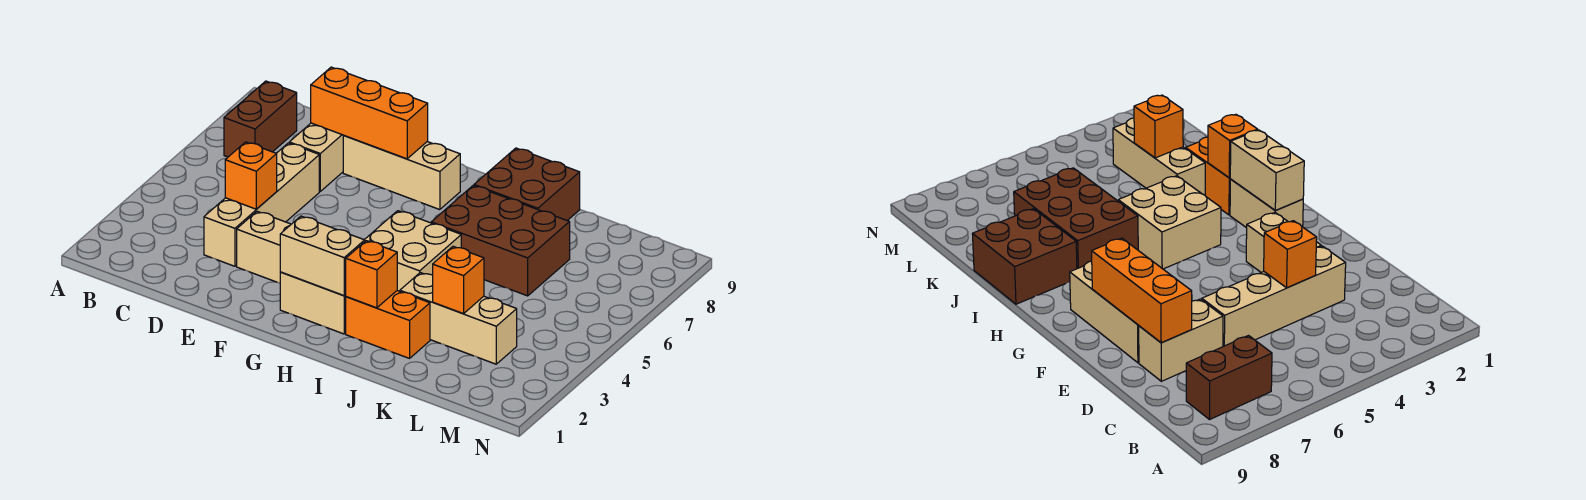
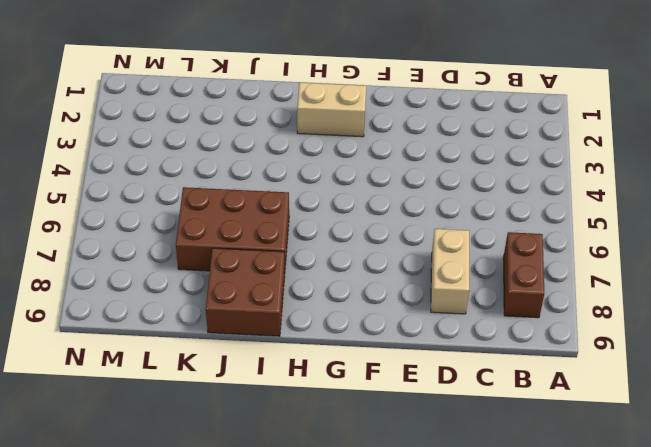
none -> tan 1x4 brick [204,143,319,266]
none -> tan 1x2 brick [237,211,291,283]
none -> tan 1x3 brick [343,136,460,210]

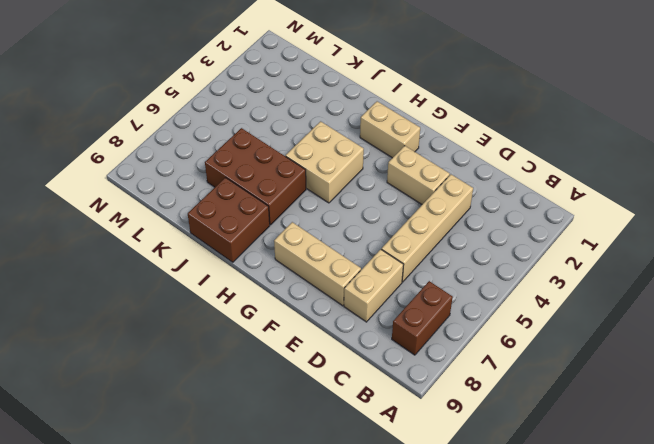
none -> orange 1x2 brick [346,291,430,358]
none -> tan 1x3 brick [400,273,517,364]
none -> orange 1x1 brick [225,142,277,209]

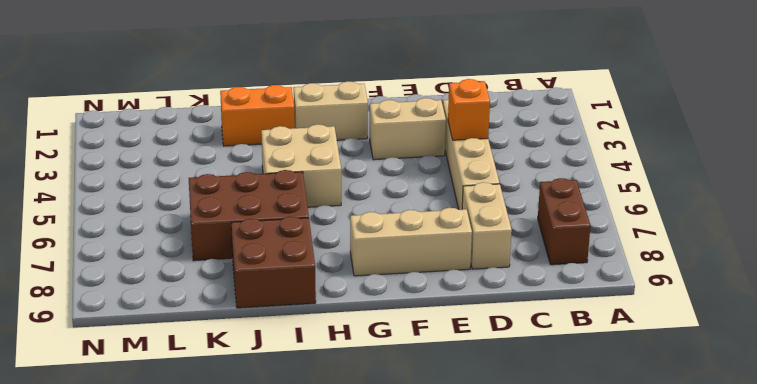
none -> tan 1x3 brick [400,273,517,364]
none -> orange 1x3 brick [311,67,428,159]
none -> tan 1x2 brick [280,216,365,296]

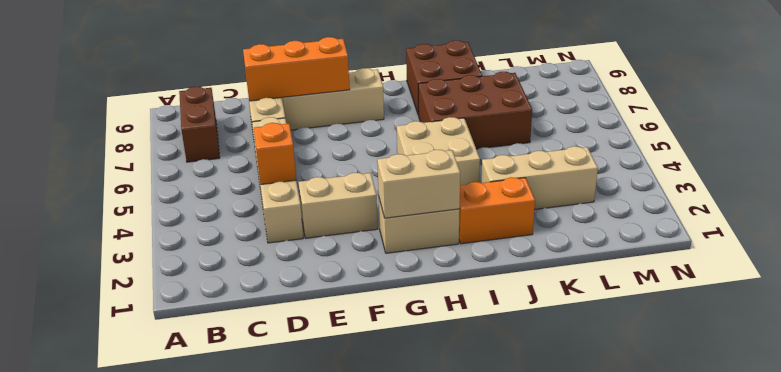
none -> orange 1x1 brick [346,241,397,308]
none -> orange 1x1 brick [433,246,484,314]

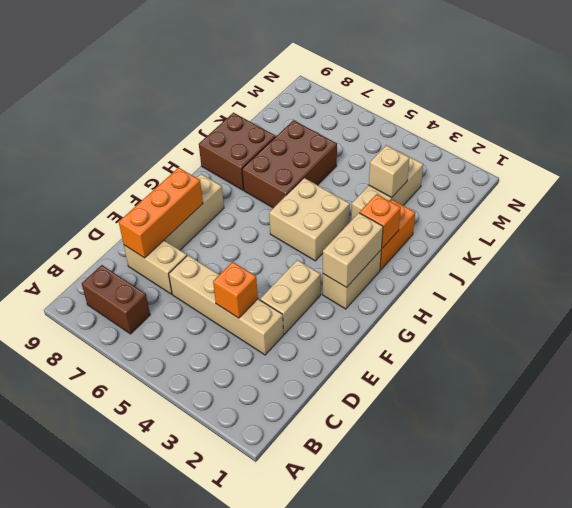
tan 1x1 brick [369,145,409,198] -> orange 1x1 brick [433,246,484,314]

